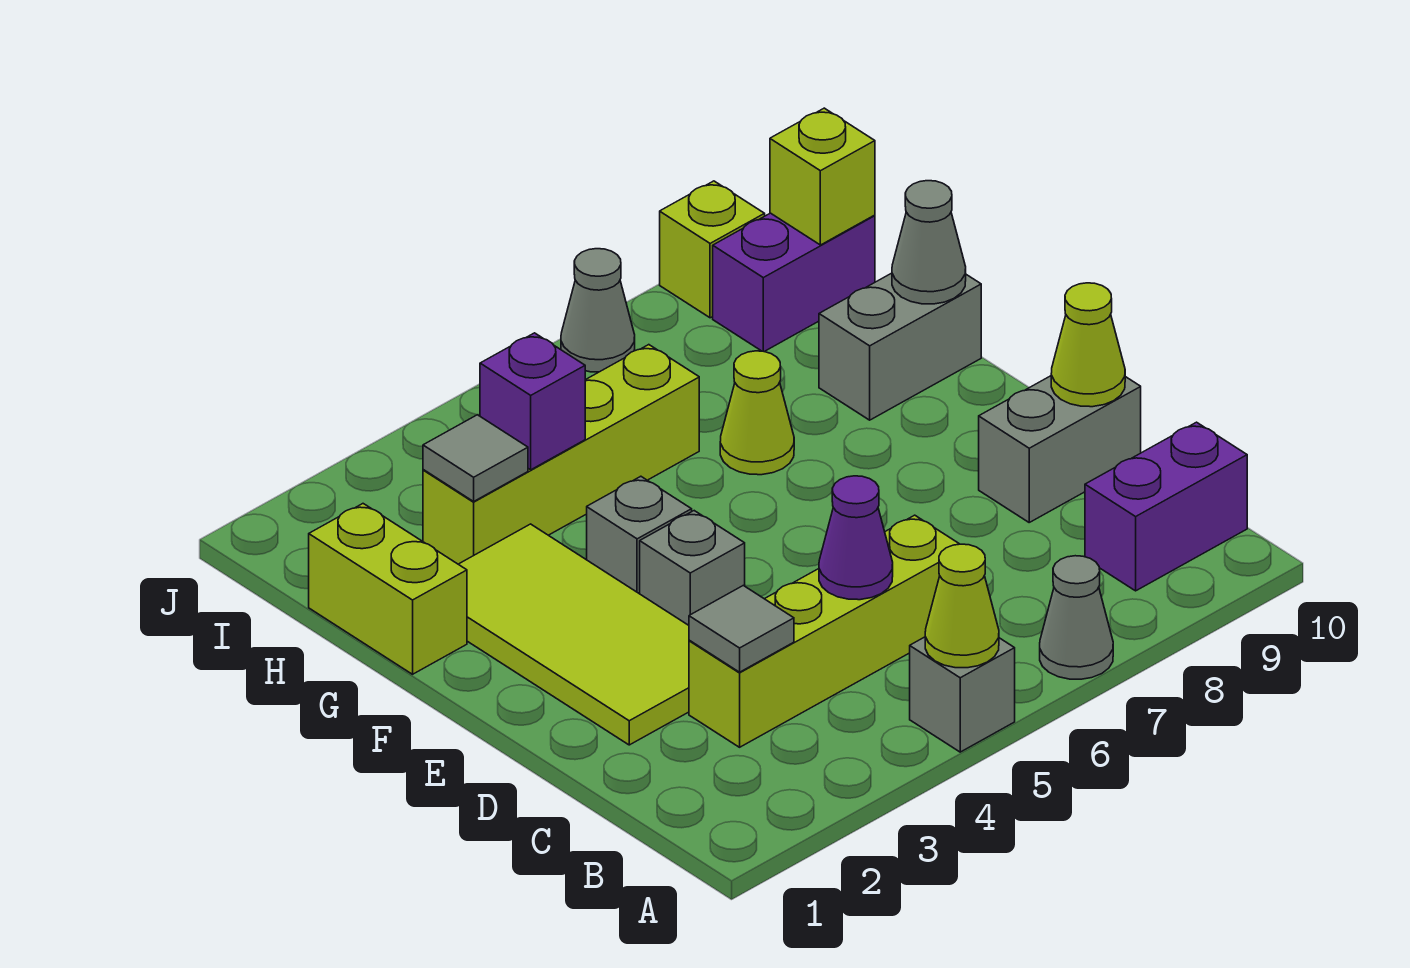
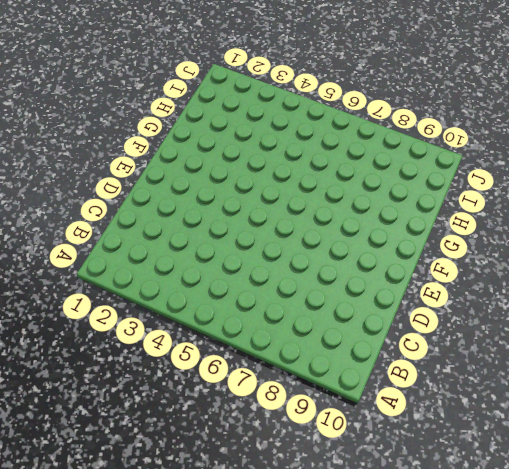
none -> grey 1x1 brick [910,637,1015,752]
none -> grey 1x1 cone [1040,556,1113,679]
none -> purple 1x2 brick [1085,422,1247,591]

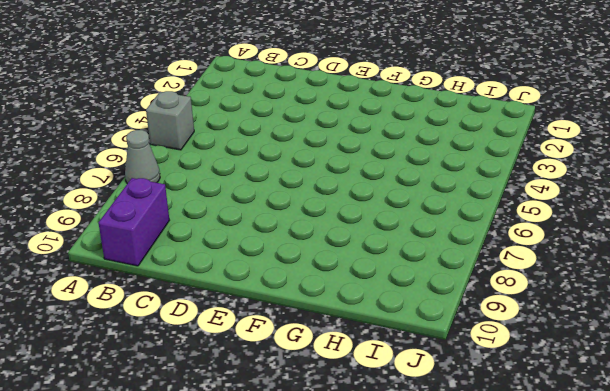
none -> lime 1x4 brick [689,515,959,747]
none -> lime 2x4 tile [458,524,689,745]
none -> grey 1x2 brick [979,376,1141,522]

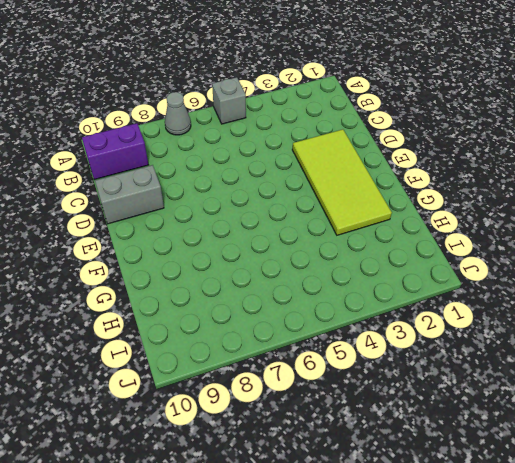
none -> lime 1x4 brick [689,515,959,747]
none -> grey 1x1 brick [640,511,745,625]
none -> grey 1x1 brick [587,476,692,594]

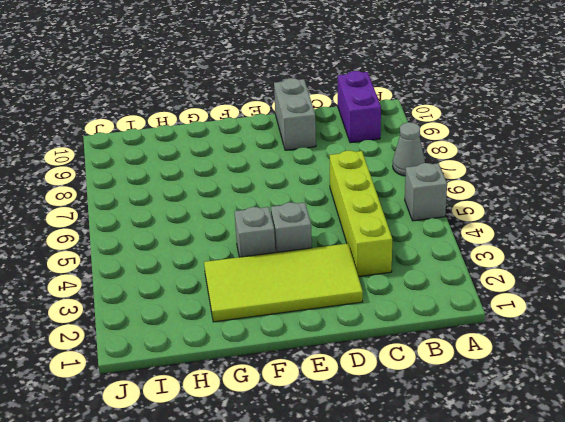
none -> lime 1x2 brick [309,504,467,674]
none -> lime 1x1 cone [720,351,794,475]
none -> grey 1x2 brick [819,273,981,420]

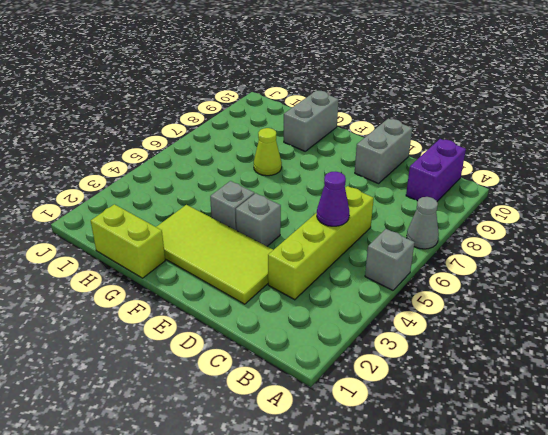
none -> lime 1x4 brick [423,345,699,564]
none -> purple 1x2 brick [713,213,875,352]
none -> grey 1x1 cone [561,249,635,372]

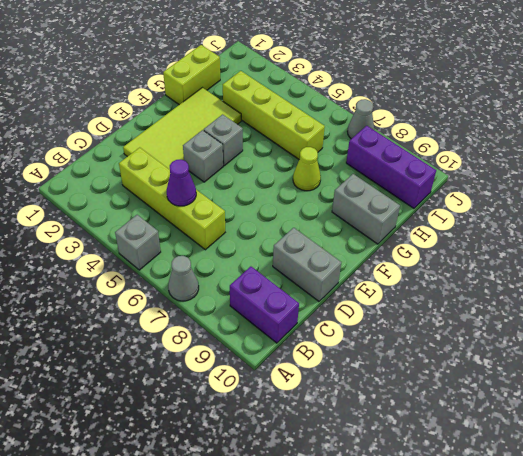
purple 1x3 brick [346,126,436,208] -> purple 1x2 brick [713,213,875,352]
none -> lime 1x1 brick [660,181,765,318]
none -> lime 1x1 cone [925,544,999,668]
none -> grey 1x1 tile [689,586,794,672]

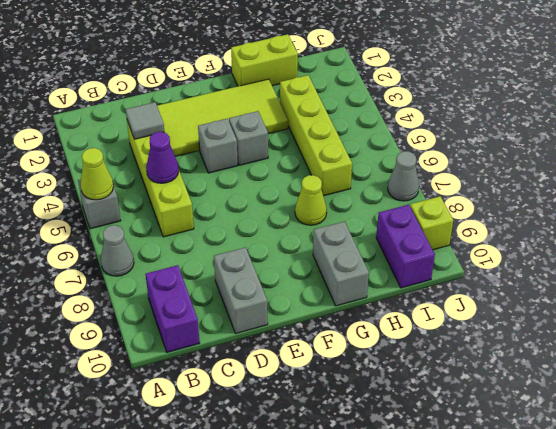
none -> lime 1x1 cone [1051,283,1125,407]
none -> grey 1x1 cone [892,181,966,304]
none -> grey 1x1 tile [423,415,528,501]

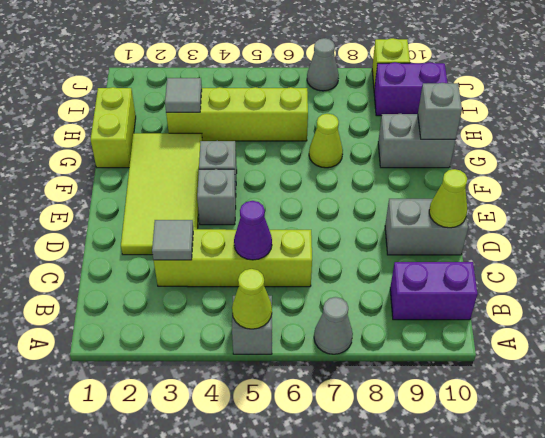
grey 1x1 brick [418,83,462,139] -> grey 1x1 cone [892,181,966,304]
none -> purple 1x1 brick [480,333,585,470]
none -> lime 1x1 brick [770,108,875,245]

